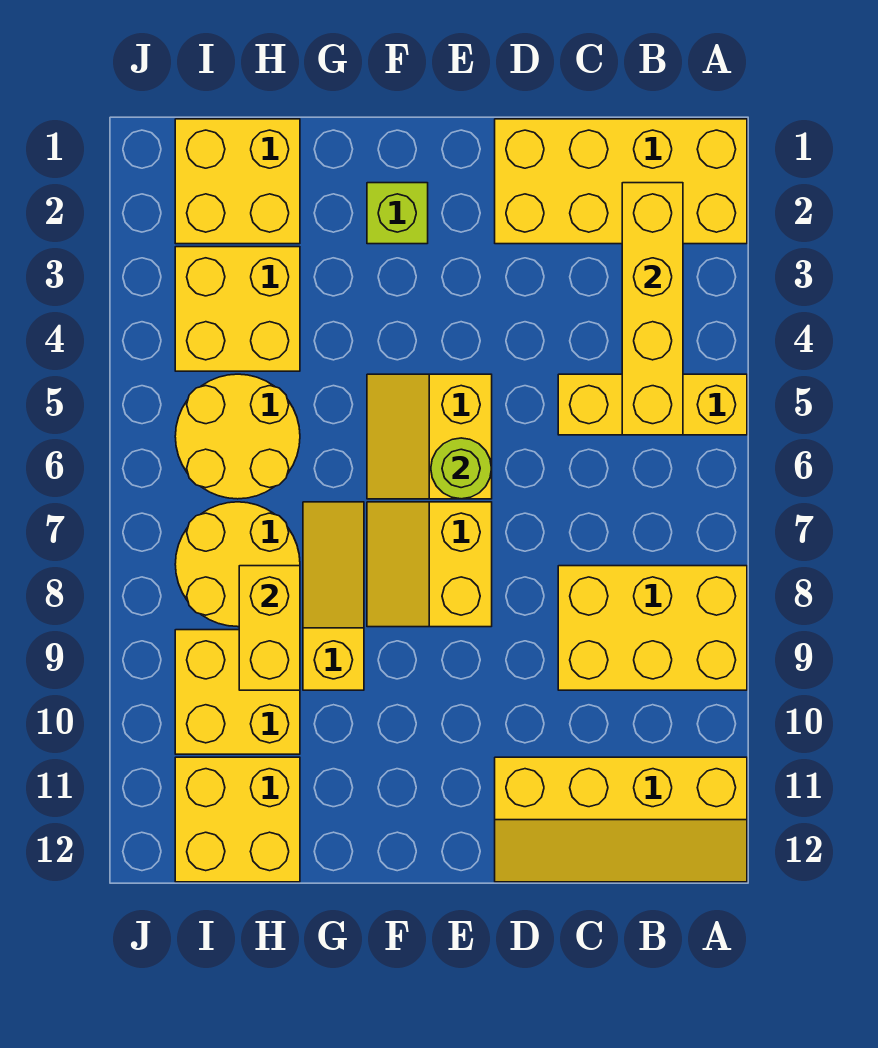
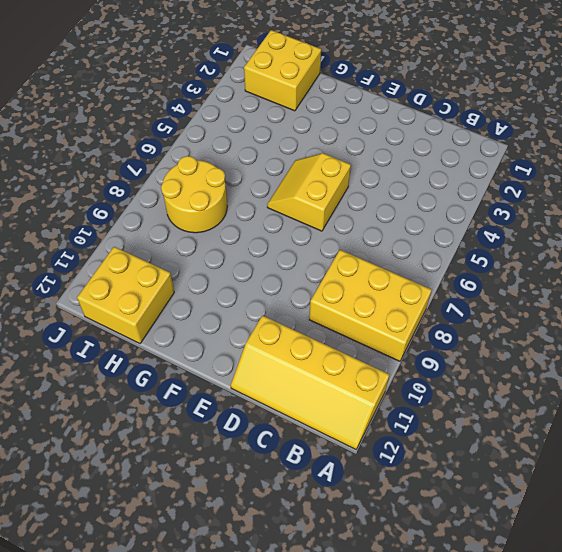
none -> yellow 2x4 brick [495,119,747,244]
none -> yellow 1x3 brick [558,374,747,435]
none -> yellow 2x2 slope [367,502,492,627]

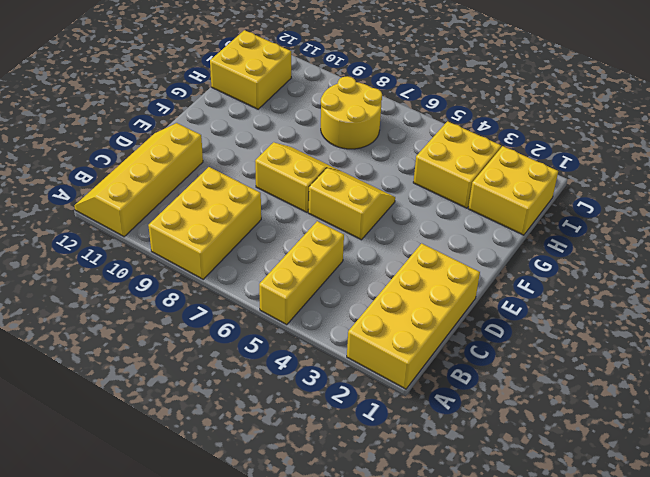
none -> lime 1x1 brick [367,183,428,244]
none -> yellow 1x3 slope [303,502,364,690]
none -> yellow 2x2 round brick [175,374,300,499]

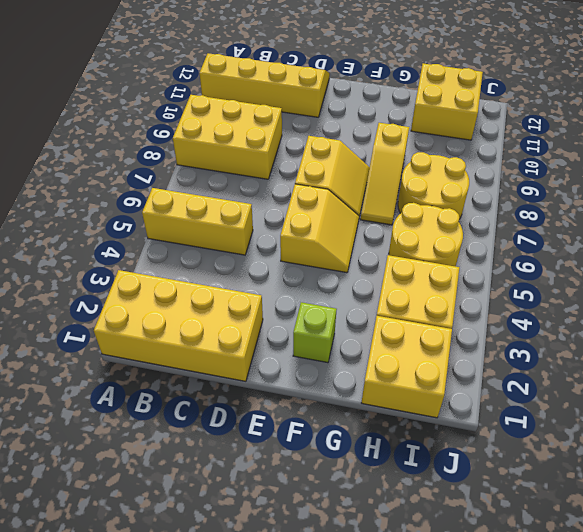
none -> yellow 2x2 brick [175,630,300,754]
none -> yellow 1x4 brick [622,183,683,435]
none -> lime 1x1 round brick [431,438,492,499]

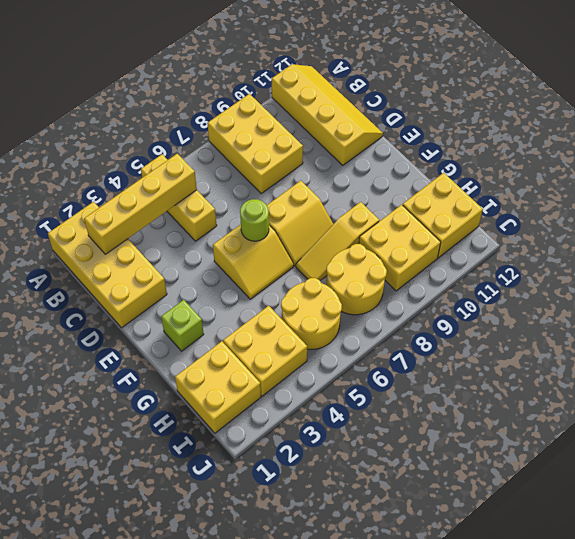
none -> yellow 1x2 brick [239,566,300,690]

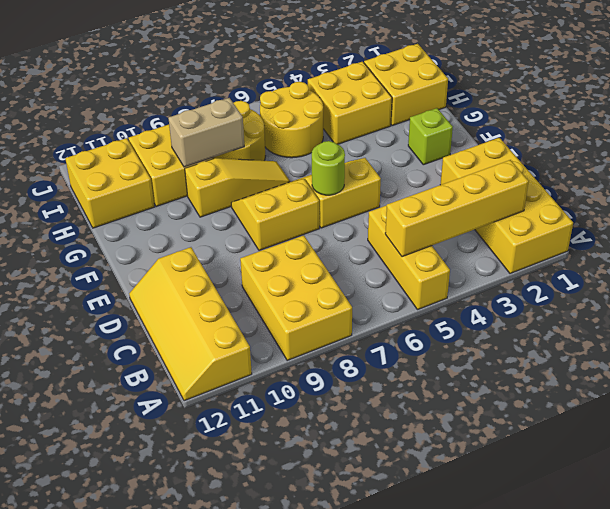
tan 1x2 brick [168,98,244,167] -> yellow 1x2 brick [239,566,300,690]

